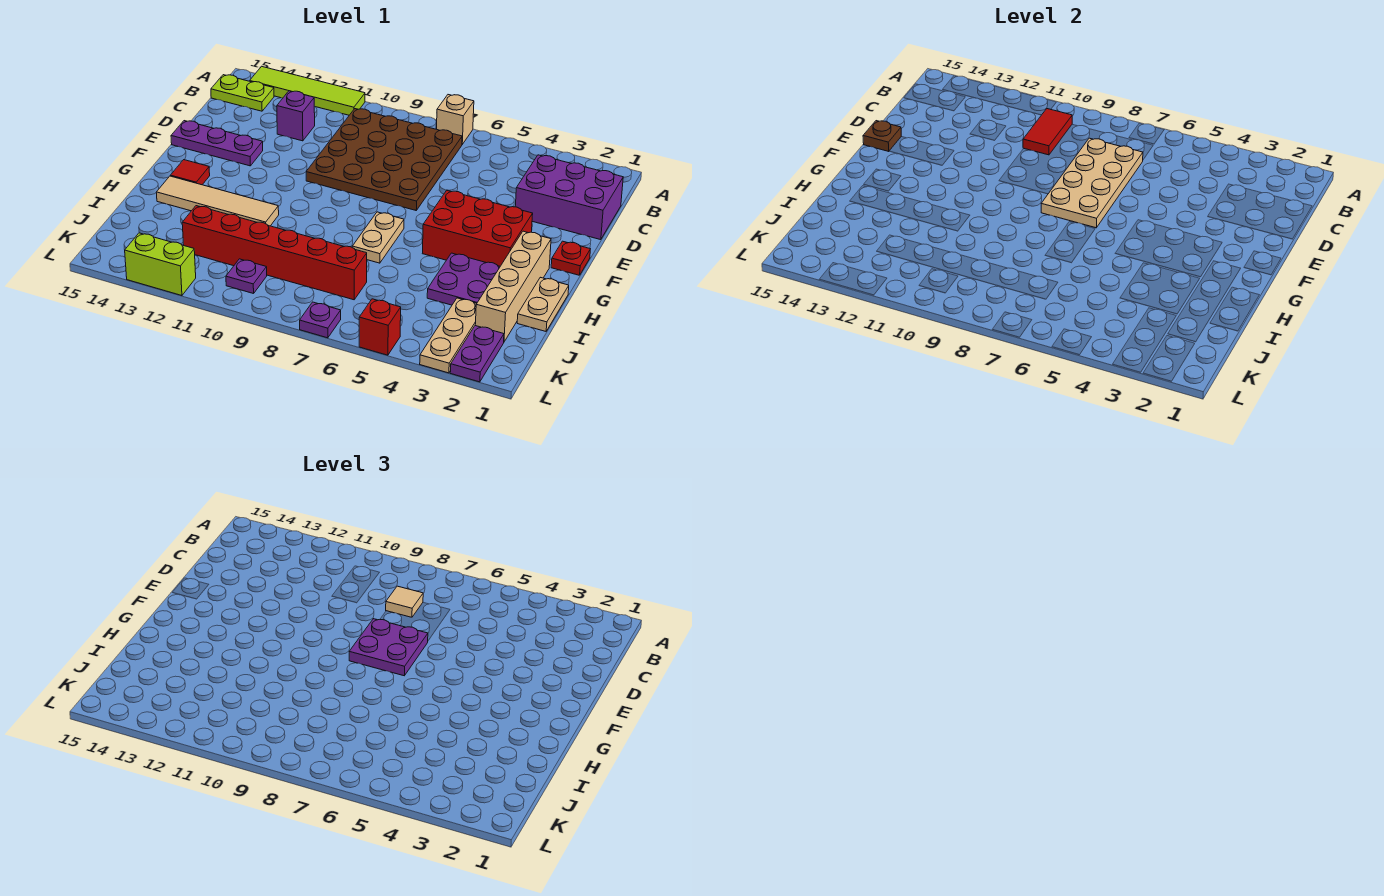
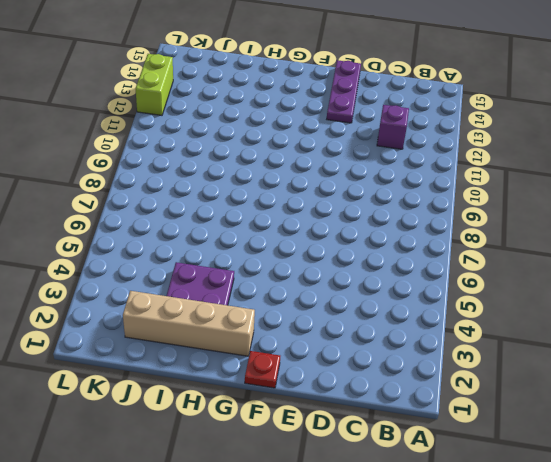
none -> tan 1x1 brick [437,95,474,144]
none -> lime 1x4 tile [250,66,365,115]
none -> brown 4x4 plate [306,109,462,210]

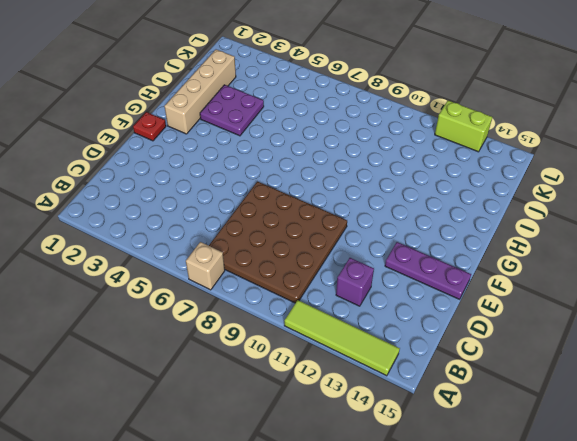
none -> lime 1x2 plate [211,75,274,111]
none -> purple 2x3 brick [515,155,623,240]
none -> red 2x3 brick [422,191,533,266]

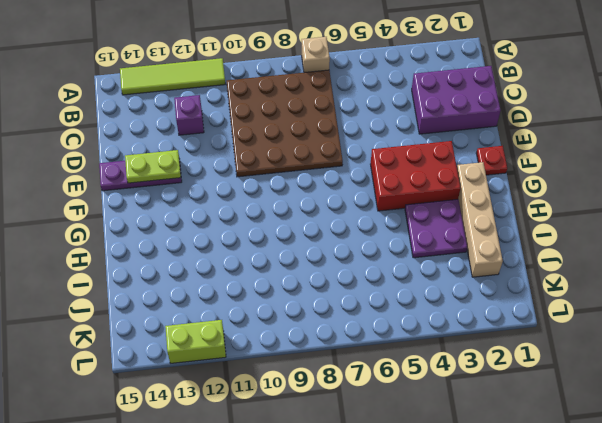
lime 1x2 plate [125,150,181,183] -> lime 1x2 plate moved to [211,75,274,111]
none -> tan 1x2 plate [352,212,404,263]
none -> red 1x1 tile [170,160,210,185]
none -> tan 1x2 plate [517,277,569,331]

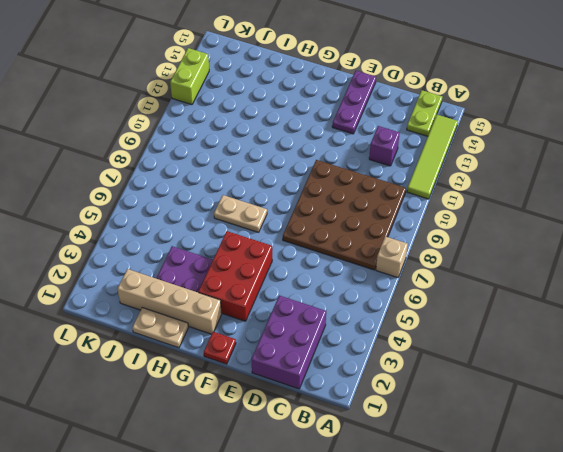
none -> red 1x1 tile [170,160,210,185]
none -> tan 1x4 tile [156,176,279,226]
none -> tan 1x3 plate [420,298,477,373]

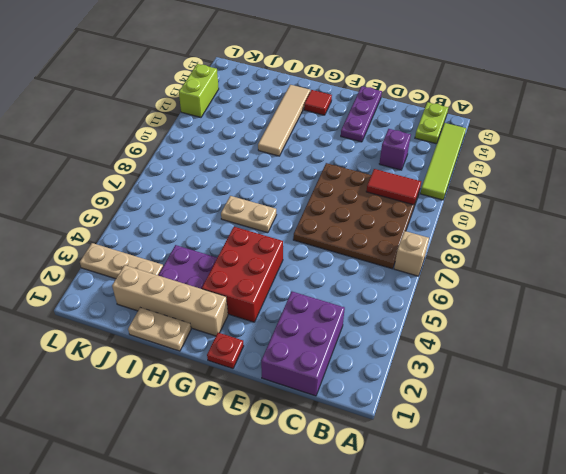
none -> red 1x6 brick [182,206,367,300]
none -> purple 1x2 plate [450,326,504,382]
none -> purple 1x1 plate [226,259,267,294]

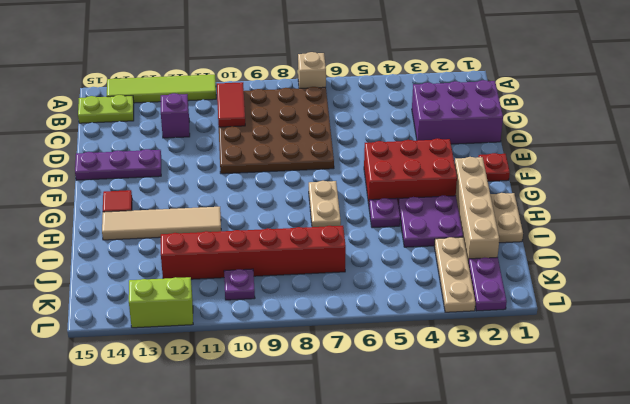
purple 1x1 plate [369,198,400,228] -> purple 1x1 plate moved to [300,302,341,338]
none -> red 1x1 brick [359,299,401,355]
none -> tan 2x4 plate [1041,138,1143,228]
none -> brown 1x1 plate [863,121,901,152]

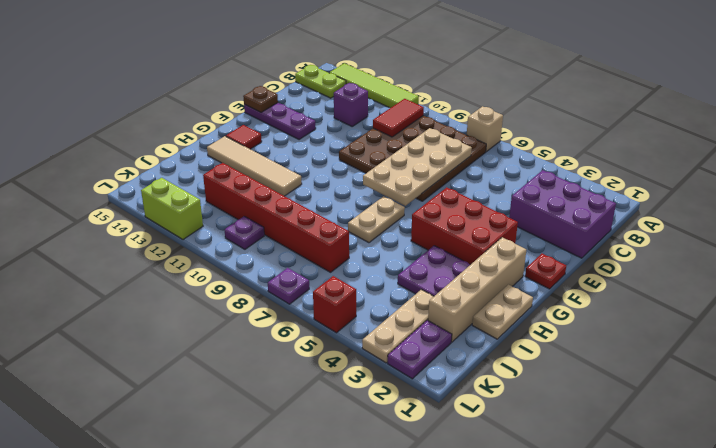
none -> tan 1x1 tile [386,586,423,617]
none -> purple 2x2 plate [349,619,428,676]

